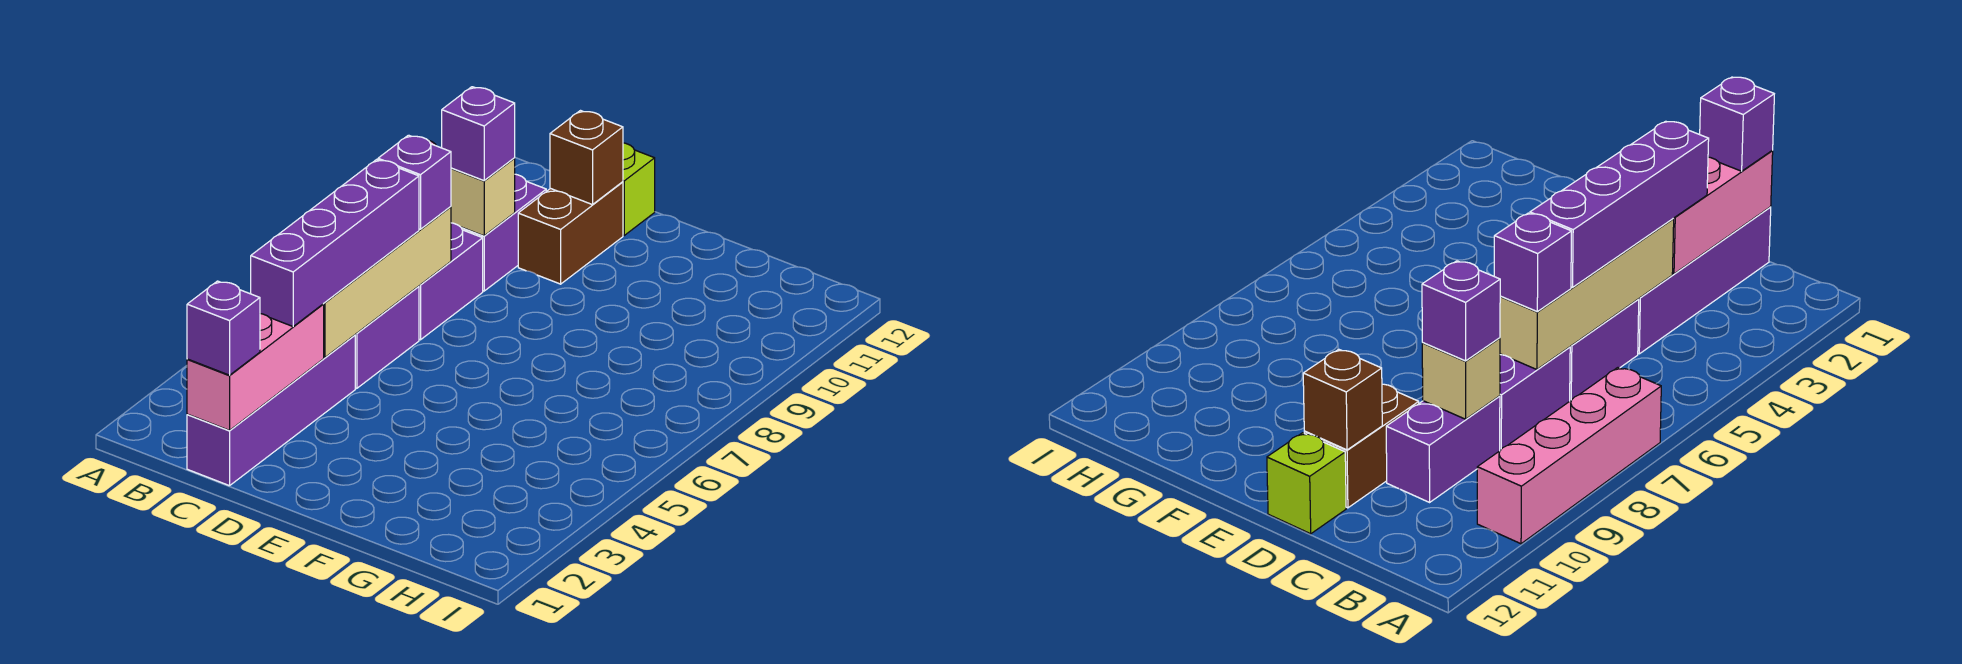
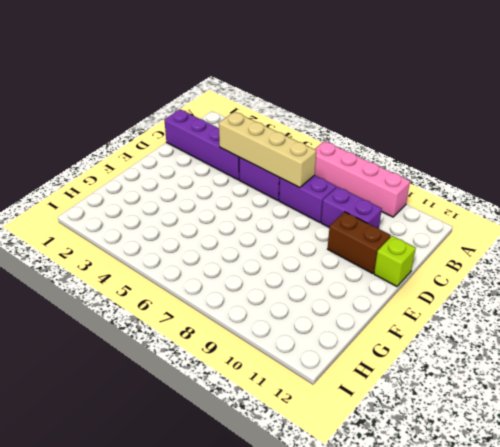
none -> pink 1x3 brick [187,304,324,430]
none -> tan 1x1 brick [451,158,515,236]
none -> brown 1x1 brick [550,111,623,205]

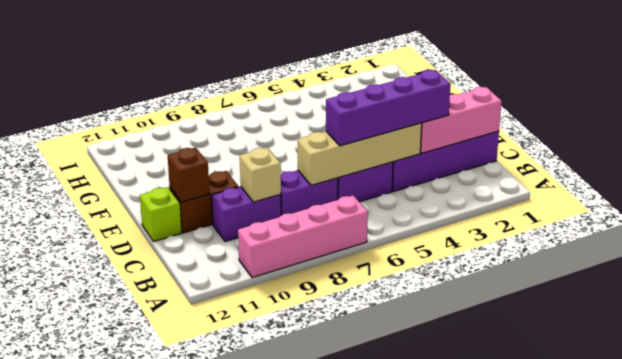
none -> purple 1x1 brick [187,281,260,375]
none -> purple 1x1 brick [378,135,451,229]
none -> purple 1x1 brick [442,87,515,181]

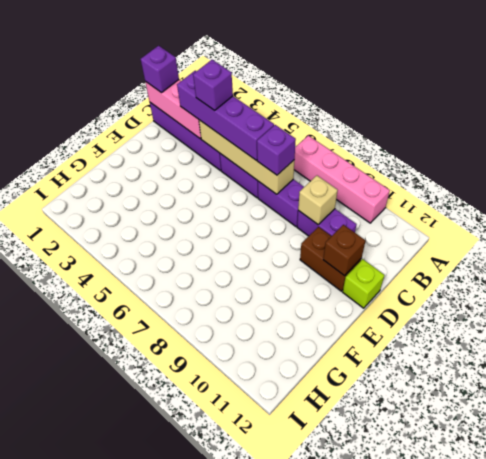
purple 1x1 brick [193,60,233,110] -> purple 1x1 brick moved to [442,87,515,181]

